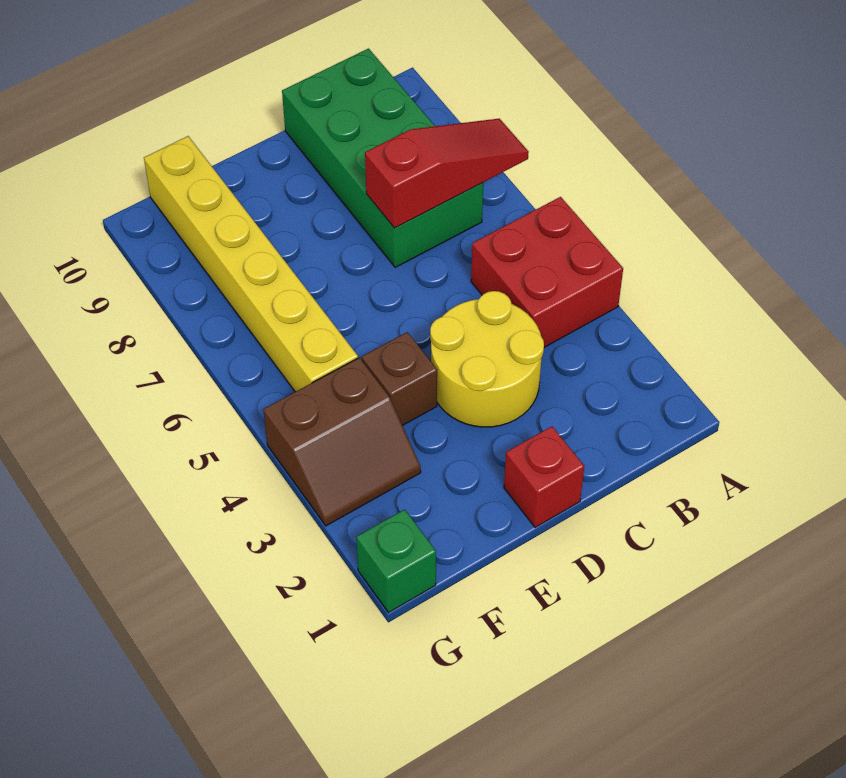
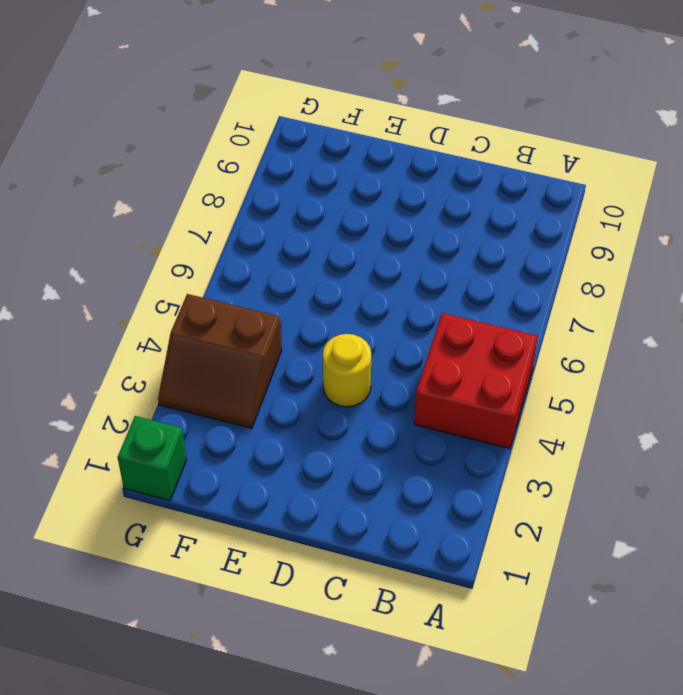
yellow 1x1 round brick [323,334,371,407] -> yellow 2x2 round brick [430,291,544,427]
none -> green 2x4 brick [282,49,483,267]
none -> red 1x1 brick [504,426,584,527]

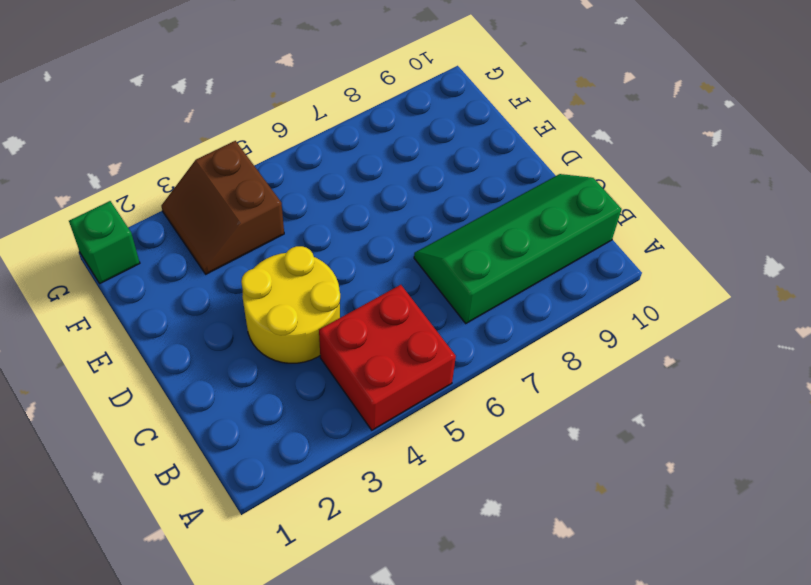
green 2x4 slope [414,174,622,323] -> green 2x4 brick [282,49,483,267]
none -> red 1x1 brick [504,426,584,527]
none -> brown 1x1 brick [362,332,437,425]

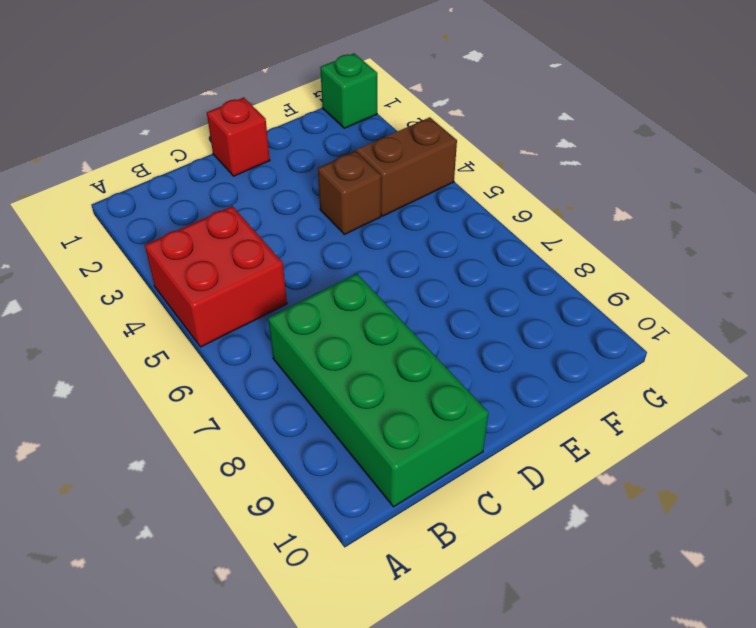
none -> yellow 2x2 round brick [430,291,544,427]
none -> yellow 1x6 brick [144,136,358,392]

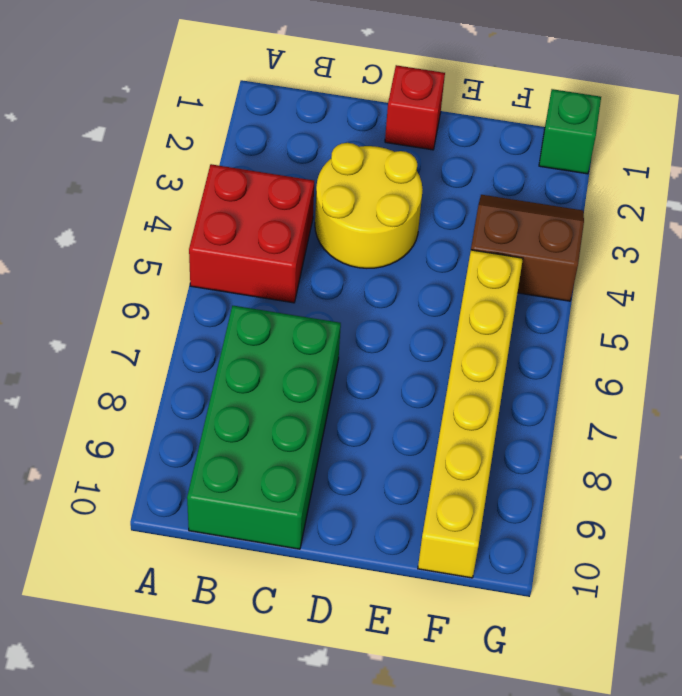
none -> brown 1x1 brick [362,332,437,425]
none -> red 1x3 slope [365,119,529,228]

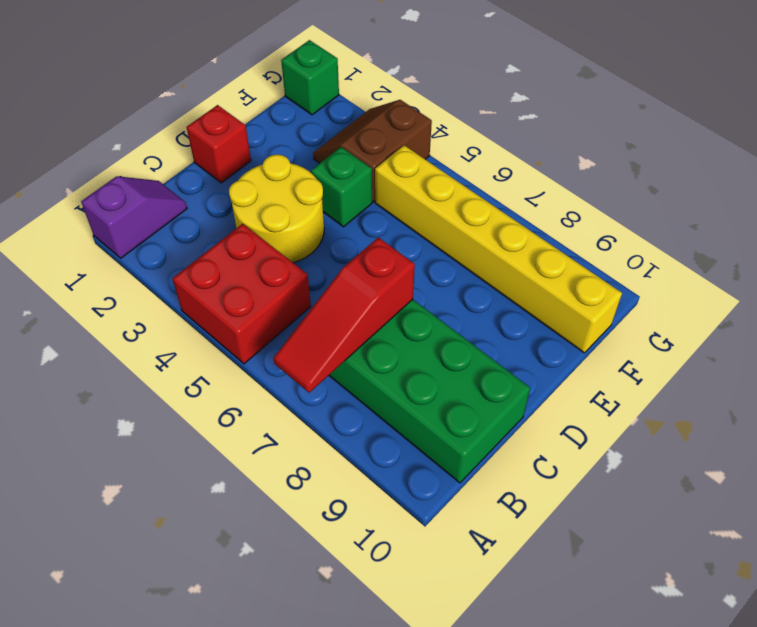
purple 1x2 slope [81,176,187,258] -> none
green 1x1 brick [311,147,372,227] -> brown 1x1 brick [362,332,437,425]

